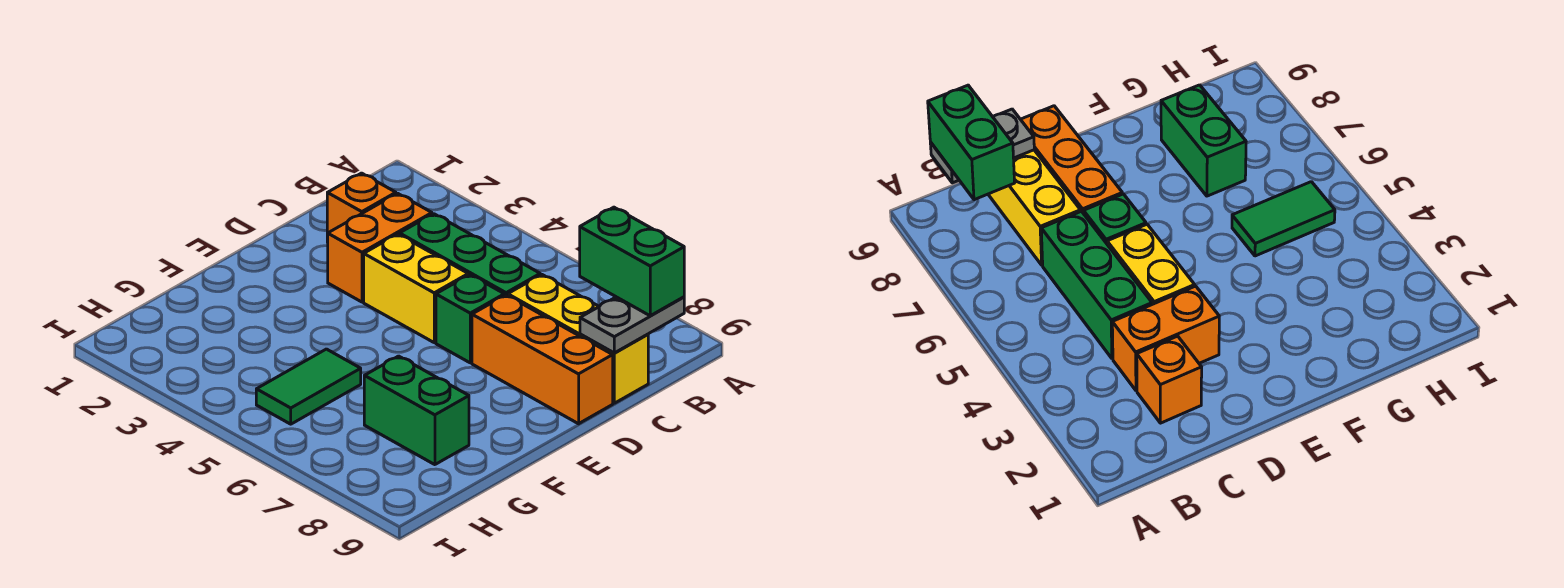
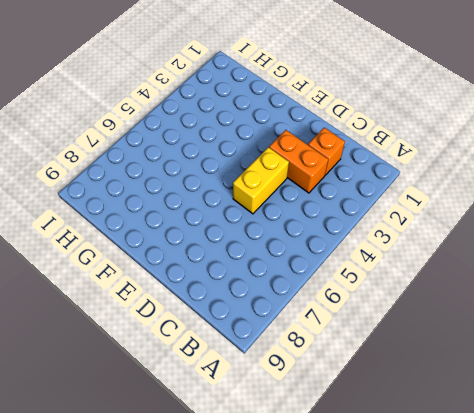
none -> green 1x3 brick [400,214,540,296]
none -> yellow 1x3 brick [508,275,648,403]

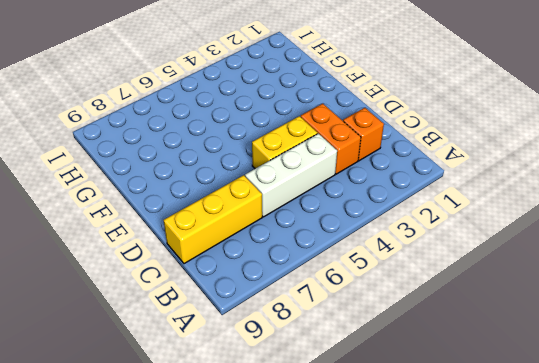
white 1x3 brick [245,134,337,217] -> green 1x3 brick [400,214,540,296]
none -> green 1x1 brick [436,275,504,363]
none -> orange 1x3 brick [472,295,613,424]

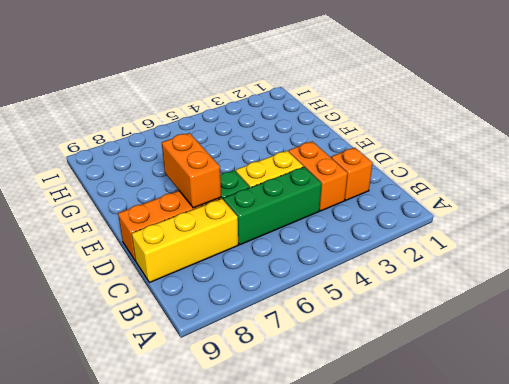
orange 1x2 brick [162,133,221,208] -> none
none -> green 1x2 tile [256,349,361,424]
none -> green 1x2 brick [364,356,469,465]

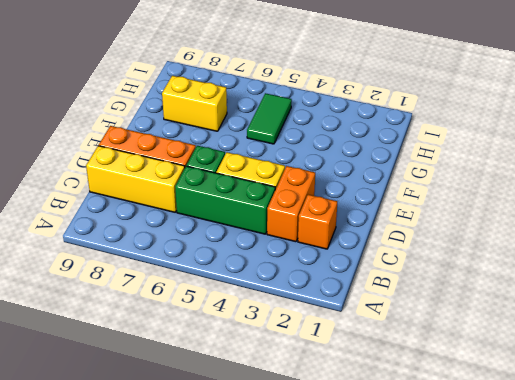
yellow 1x2 brick [162,76,227,131] -> green 1x2 brick [364,356,469,465]
none -> grey 1x2 plate [580,297,684,353]
none -> green 1x2 brick [580,207,684,316]

